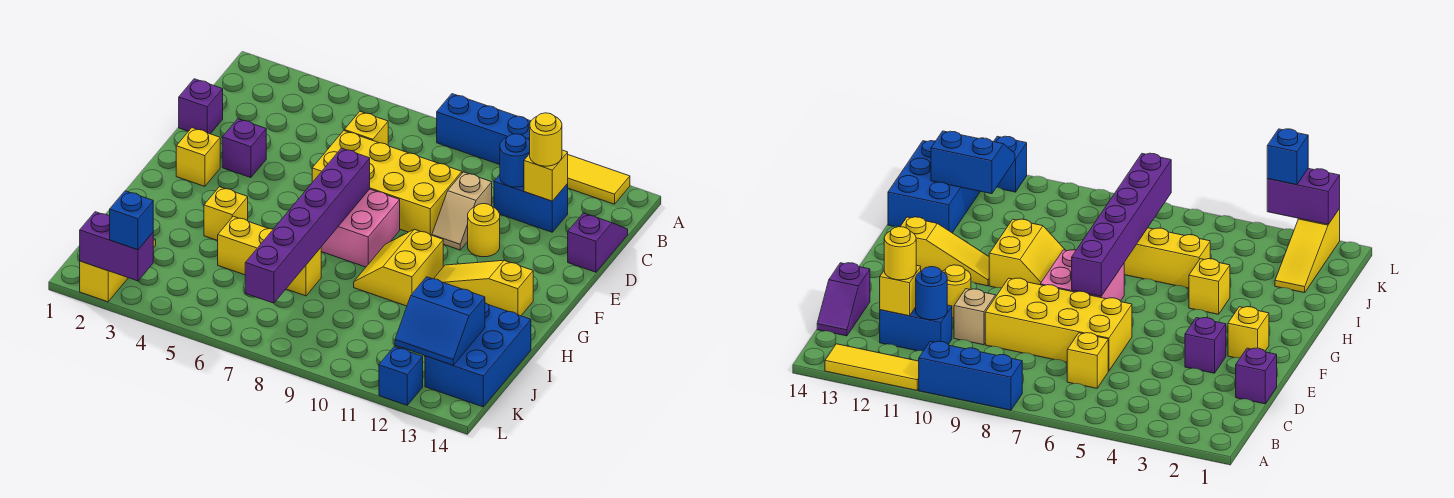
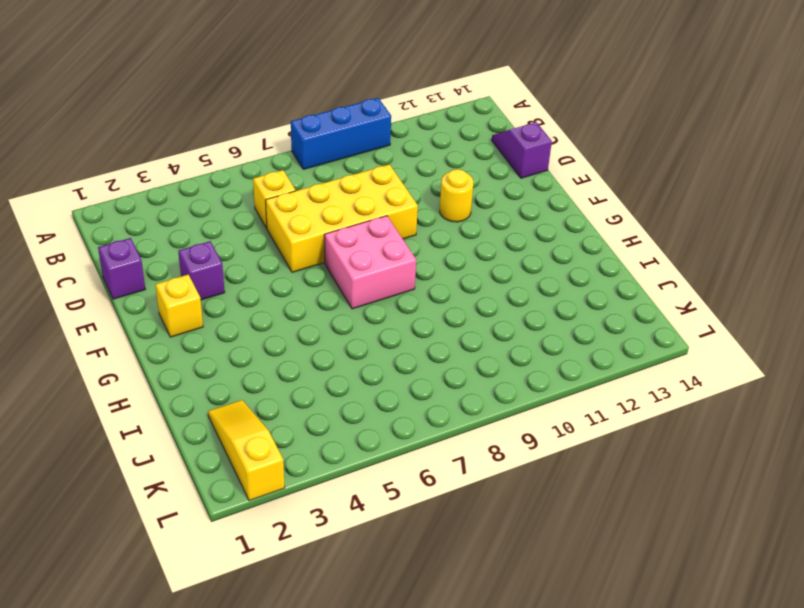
none -> yellow 1x3 tile [567,155,630,204]
none -> blue 1x2 brick [494,175,568,232]
none -> tan 1x2 slope [432,172,492,250]

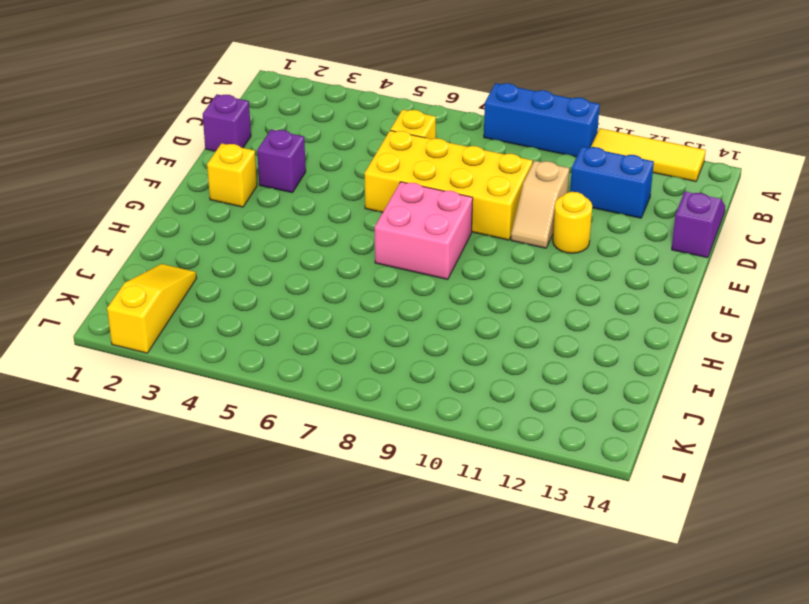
none -> yellow 2x2 slope [354,229,443,306]
none -> yellow 1x3 slope [434,260,533,316]
none -> yellow 1x1 brick [204,187,248,241]

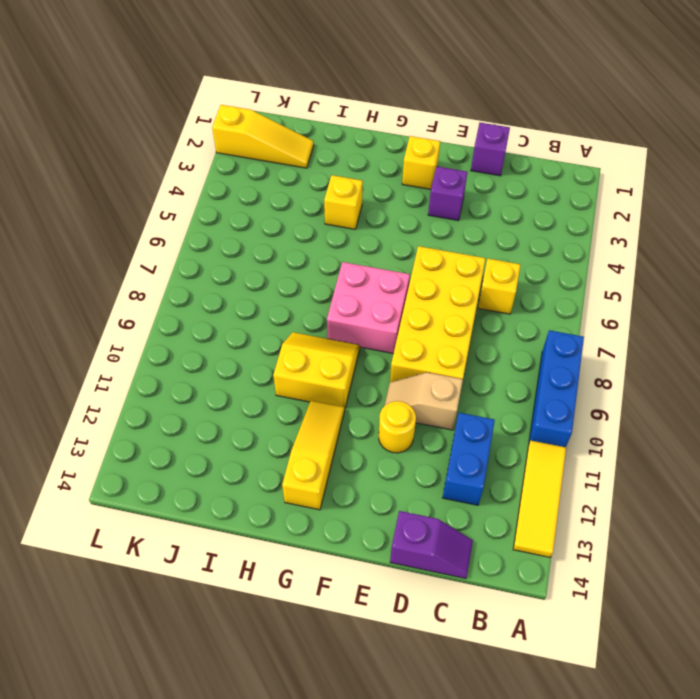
none -> yellow 1x3 brick [218,216,321,296]
none -> blue 2x3 brick [425,303,531,407]
none -> blue 1x1 brick [379,347,423,405]

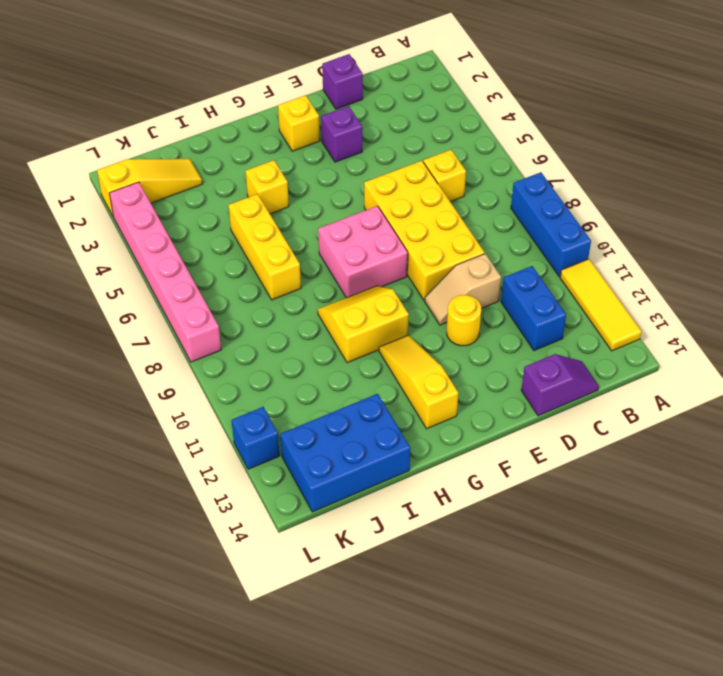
pink 1x6 brick [109,182,221,362] -> none
none -> blue 1x1 round brick [500,134,530,187]
none -> yellow 1x1 brick [524,150,568,201]
none -> purple 1x6 brick [245,148,370,303]

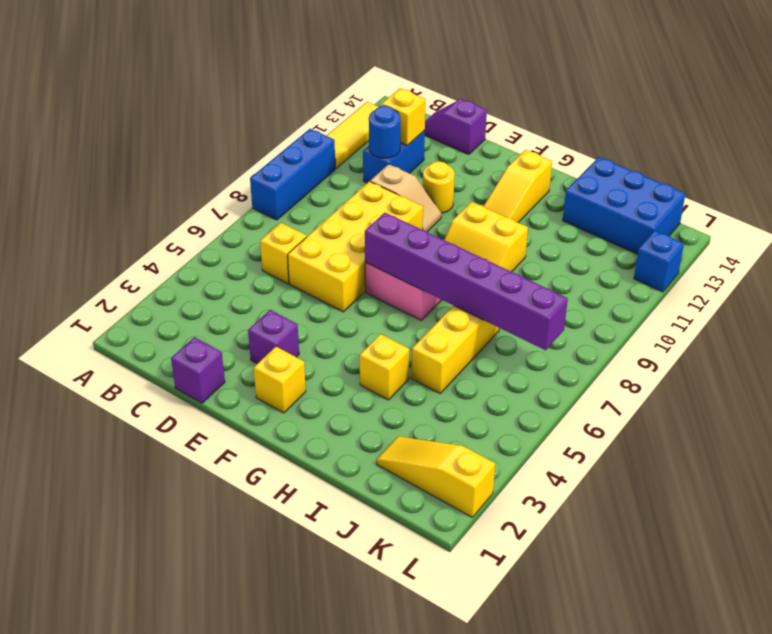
none -> blue 2x2 slope [395,277,485,365]
none -> purple 1x2 brick [80,212,153,281]
none -> yellow 1x1 round brick [530,113,562,166]

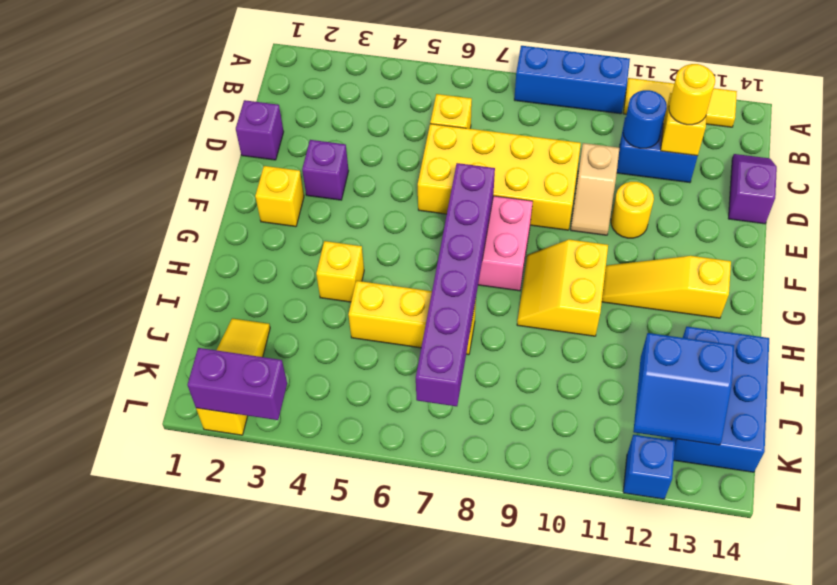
none -> blue 1x1 brick [110,191,153,250]

